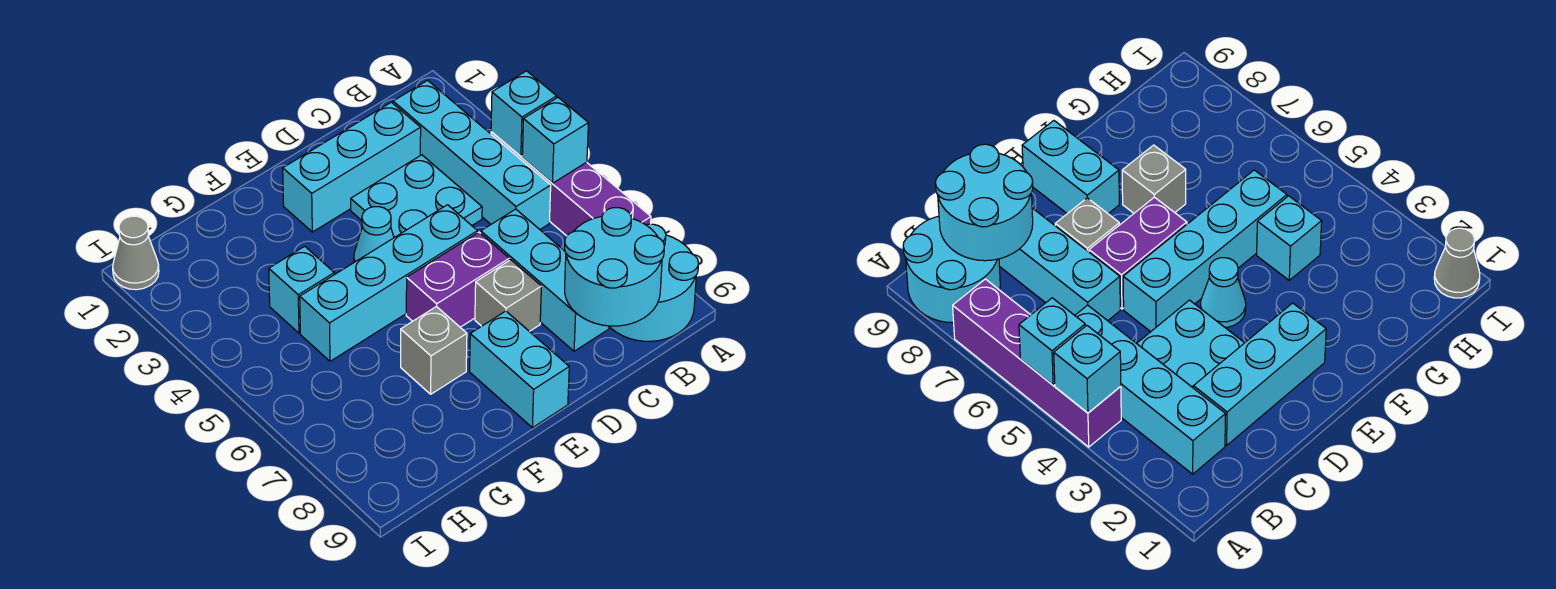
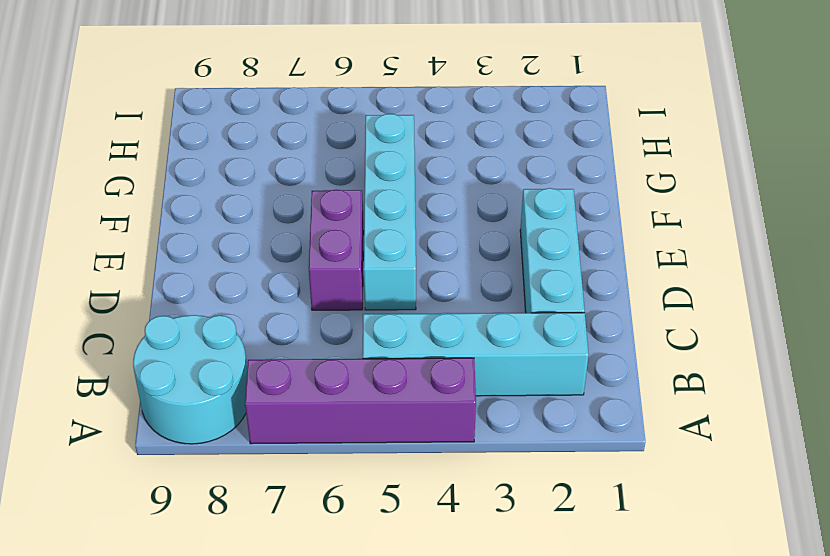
none -> cyan 2x2 plate [351,155,482,238]
none -> cyan 1x3 brick [481,209,609,351]
none -> grey 1x1 brick [475,260,541,331]

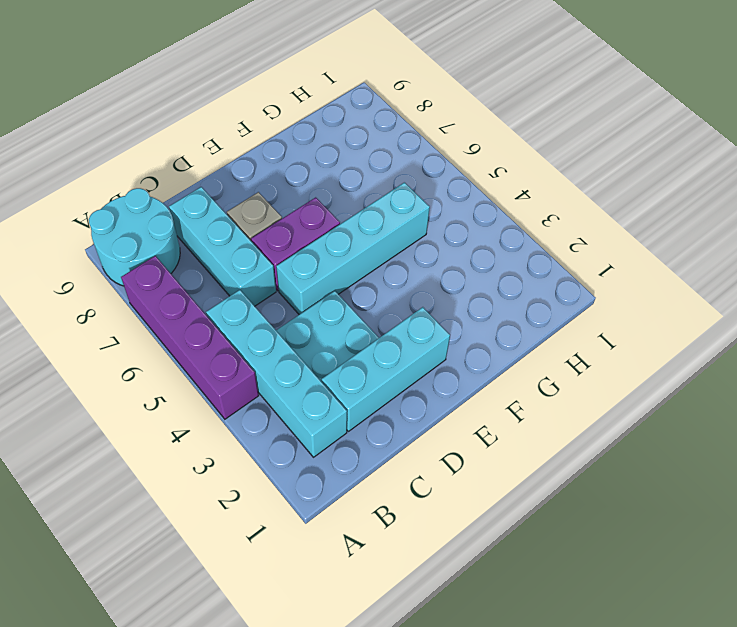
none -> cyan 1x1 cone [354,207,394,262]
none -> cyan 1x2 brick [470,311,569,428]
none -> grey 1x1 brick [401,306,467,394]

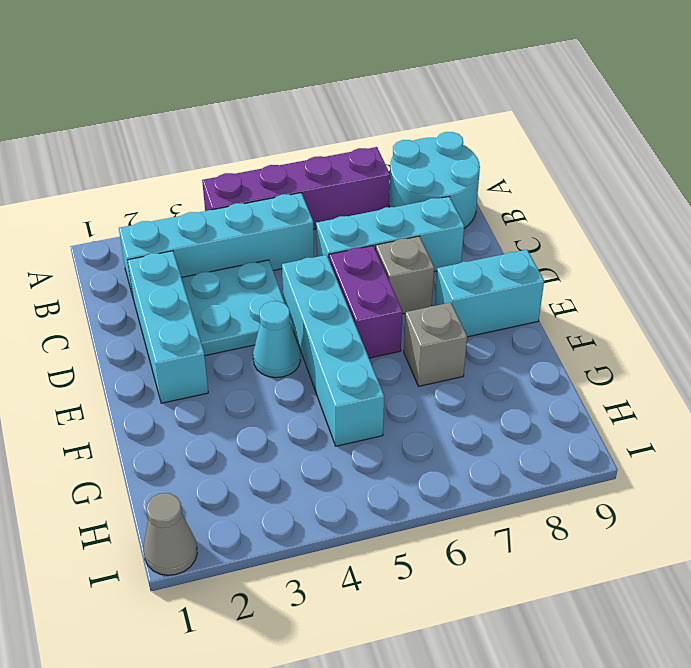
none -> cyan 1x1 brick [269,246,334,333]
none -> cyan 1x1 brick [491,71,557,156]
none -> cyan 1x1 brick [522,98,588,183]

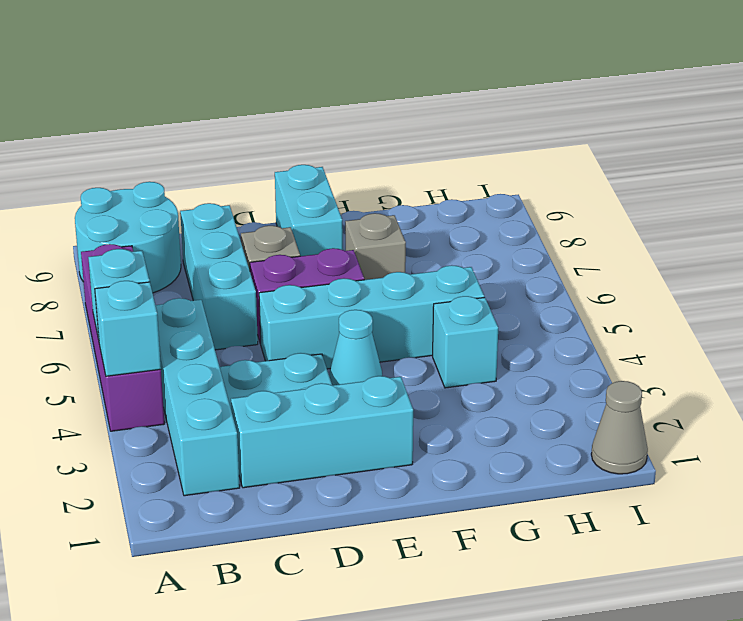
none -> cyan 2x2 round brick [564,208,664,326]

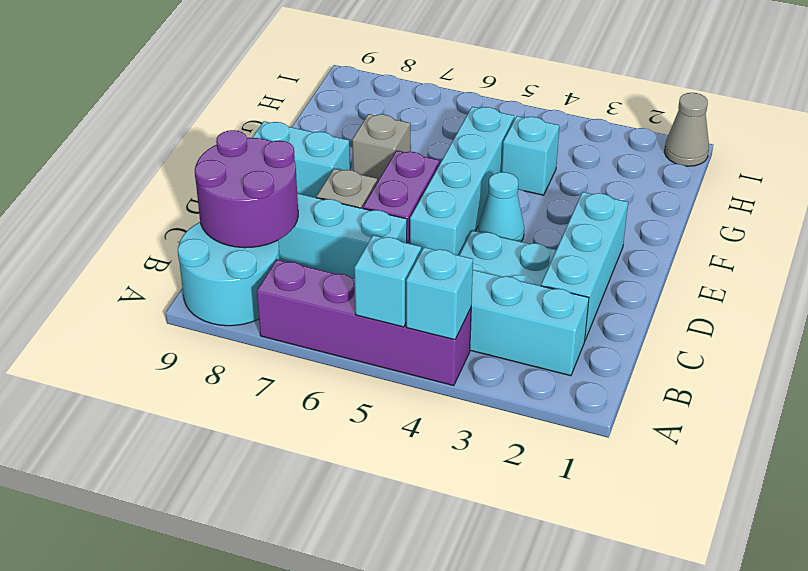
purple 2x2 round brick [195,130,298,248] -> cyan 2x2 round brick [564,208,664,326]

